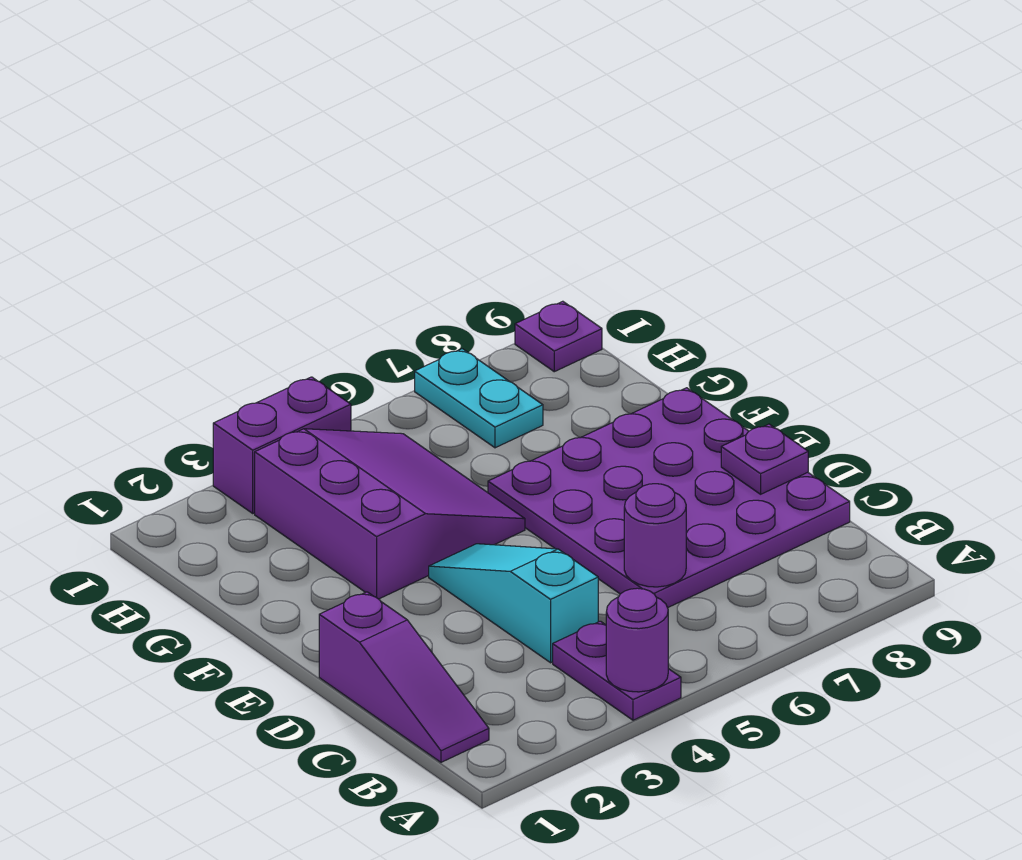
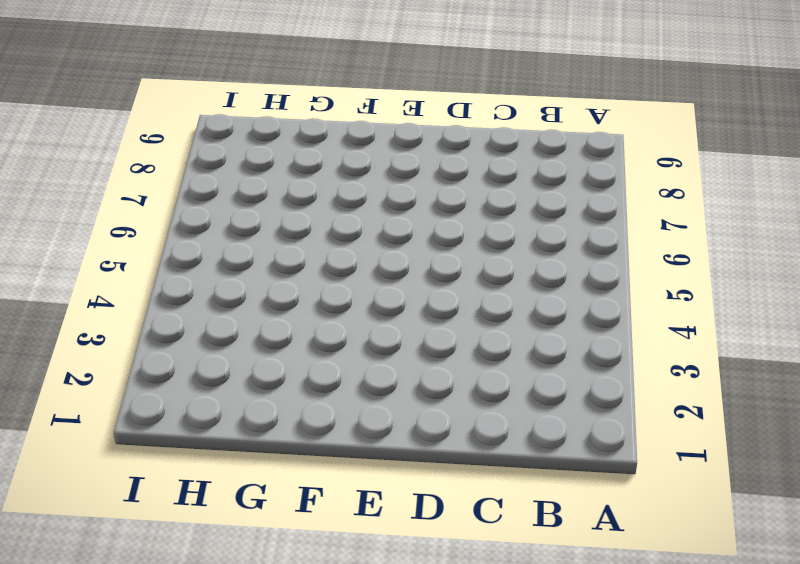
none -> purple 1x2 plate [553,621,681,720]
none -> purple 1x3 slope [319,592,489,762]

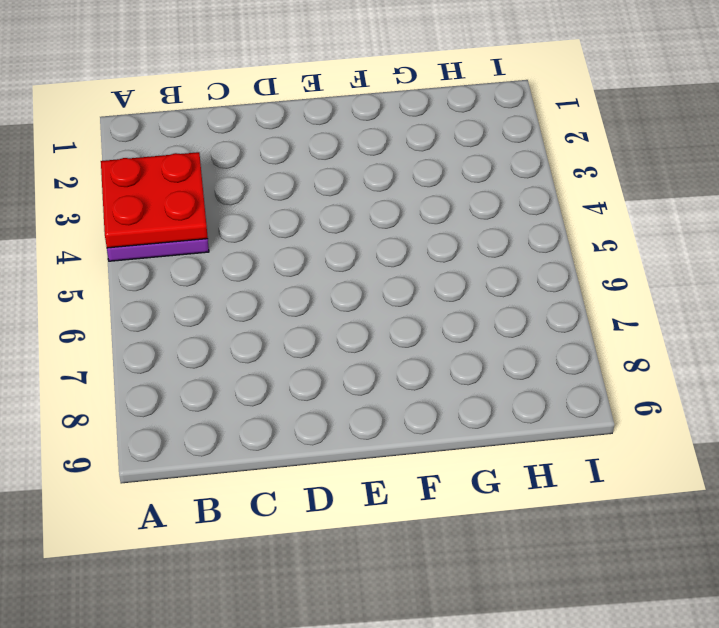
red 2x2 plate [101,152,208,248] -> purple 1x1 round brick [606,588,668,692]
none -> purple 1x3 slope [319,592,489,762]
none -> cyan 1x3 slope [429,544,598,663]

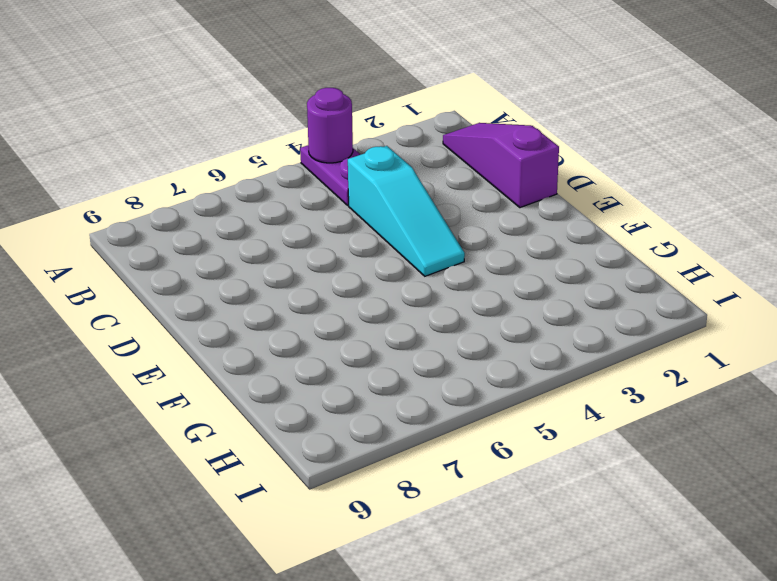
none -> purple 4x4 plate [488,388,850,608]
none -> purple 3x3 slope [255,429,525,599]

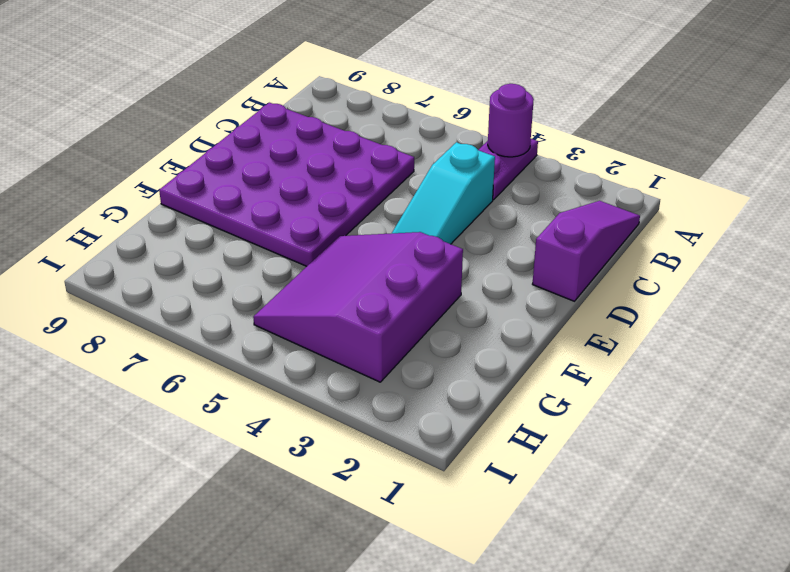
none -> cyan 1x2 plate [415,349,543,448]
none -> purple 1x2 brick [213,377,351,513]

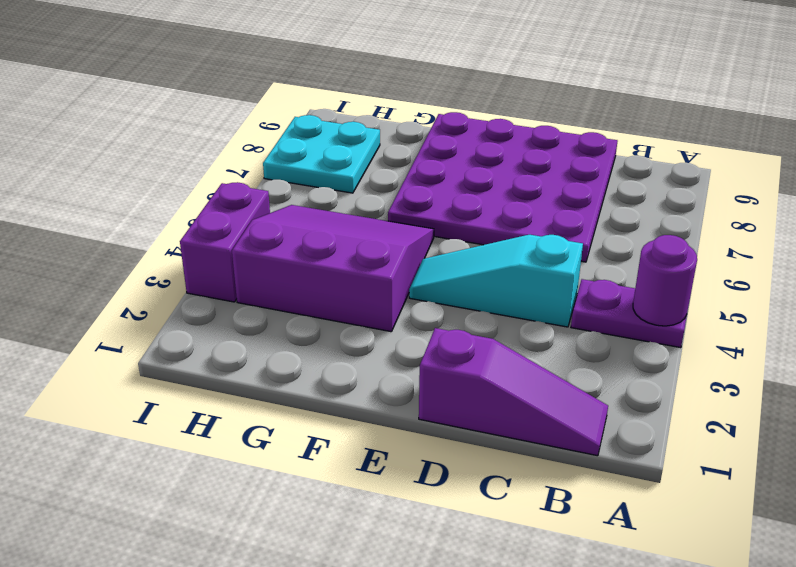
cyan 2x2 plate [263,115,380,193] -> cyan 1x2 plate [415,349,543,448]
none -> purple 1x1 plate [515,301,602,372]
none -> purple 1x1 round brick [624,484,686,587]

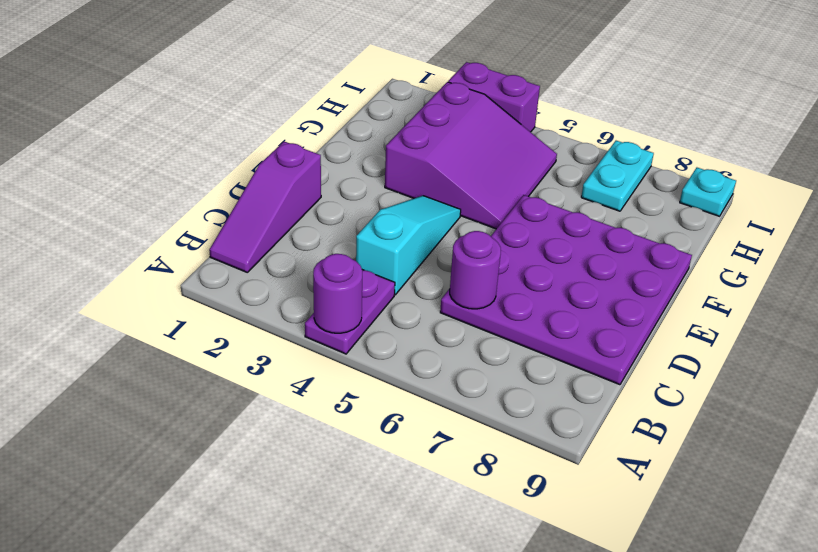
cyan 1x1 plate [680,168,736,216] -> purple 1x1 plate [515,301,602,372]
none -> purple 1x1 plate [721,424,808,494]

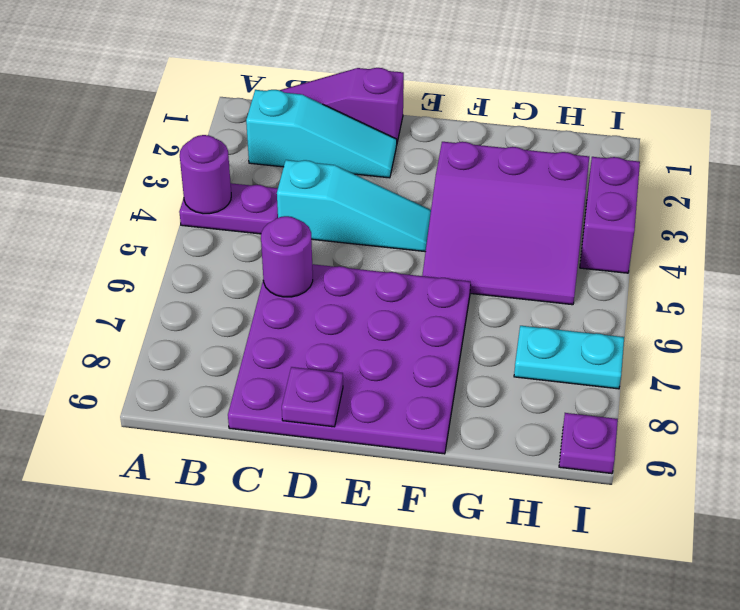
cyan 1x3 slope [246,90,397,178] -> none

